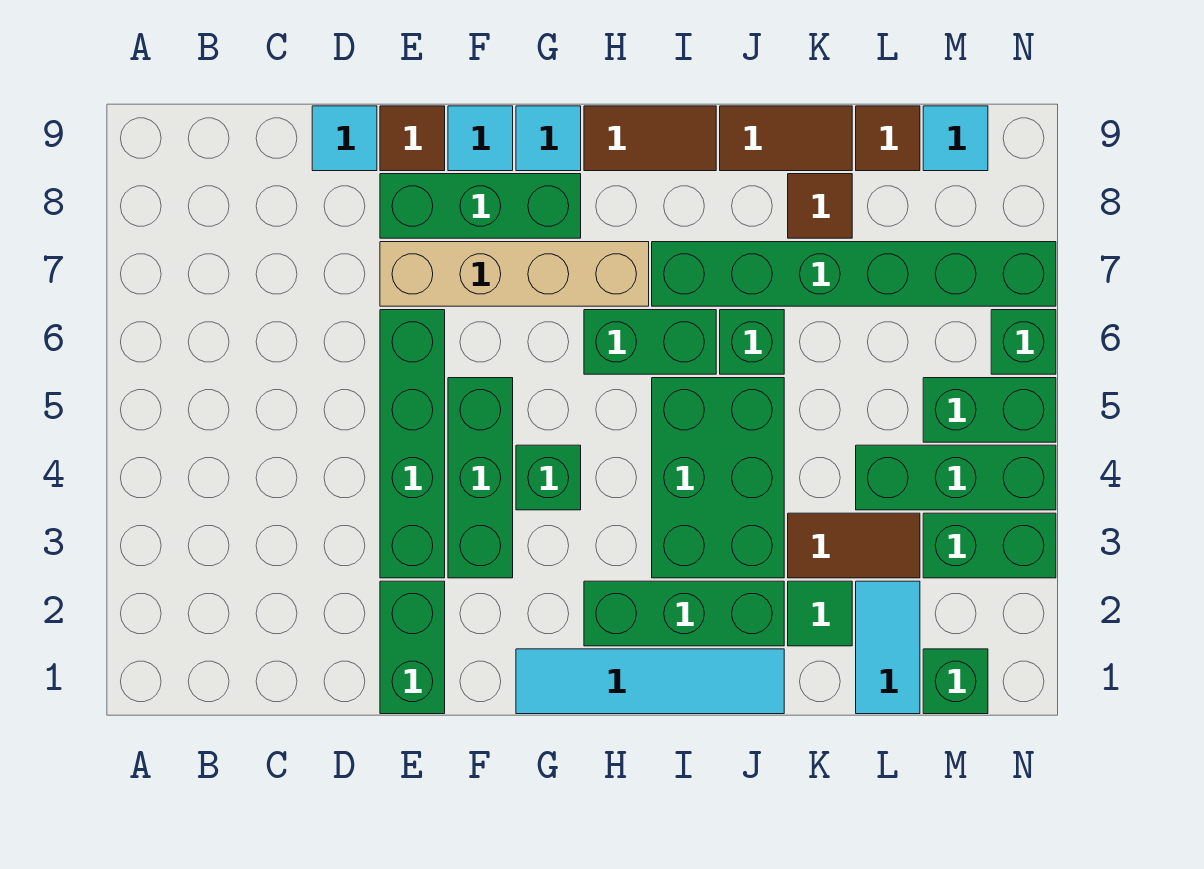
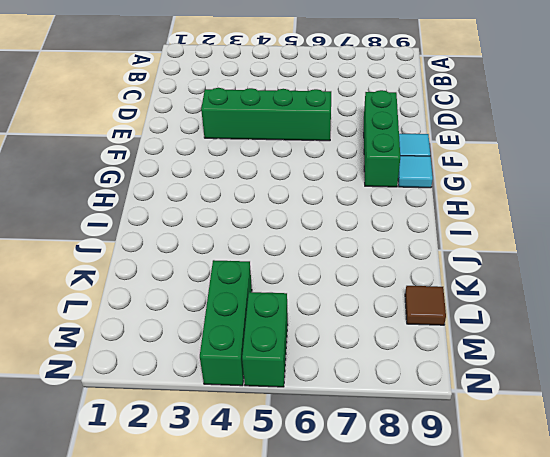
none -> cyan 1x1 tile [312,106,377,171]
none -> green 1x2 brick [380,581,445,714]
none -> tan 1x4 brick [380,242,649,306]

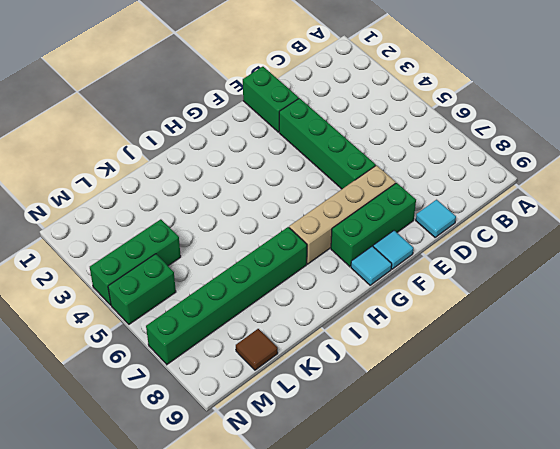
none -> brown 1x1 tile [380,106,445,171]
none -> green 1x3 brick [448,378,513,578]
none -> cyan 1x4 tile [516,649,784,714]

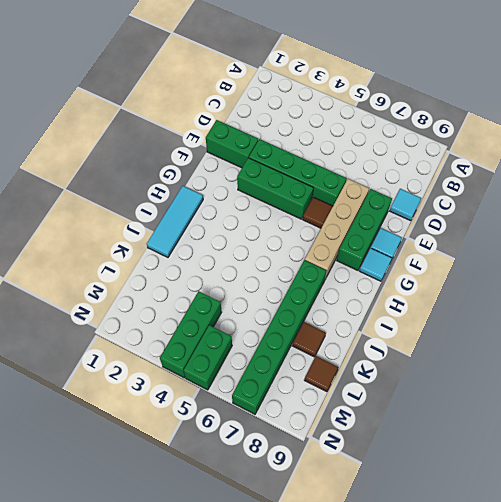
brown 1x1 tile [303,197,333,228] -> brown 1x1 tile moved to [380,106,445,171]
cyan 1x3 tile [147,186,203,257] -> cyan 1x4 tile [516,649,784,714]
none -> green 1x1 brick [516,445,581,510]
none -> green 1x3 brick [584,581,784,646]
none -> green 1x2 brick [584,310,716,374]

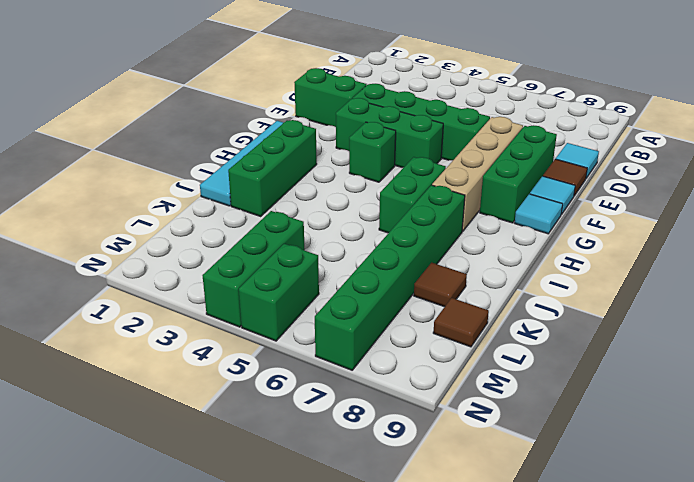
none -> brown 1x2 tile [584,106,716,171]
none -> green 2x3 brick [652,378,784,578]
none -> green 1x1 brick [720,310,784,374]

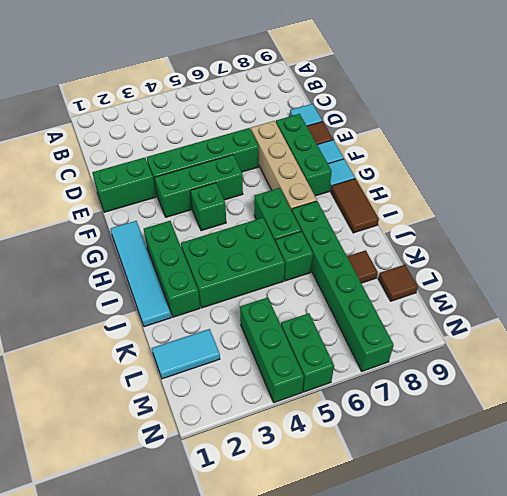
none -> brown 1x2 tile [720,106,852,171]
none -> green 1x1 tile [788,581,852,646]
none -> brown 1x2 tile [788,513,920,578]

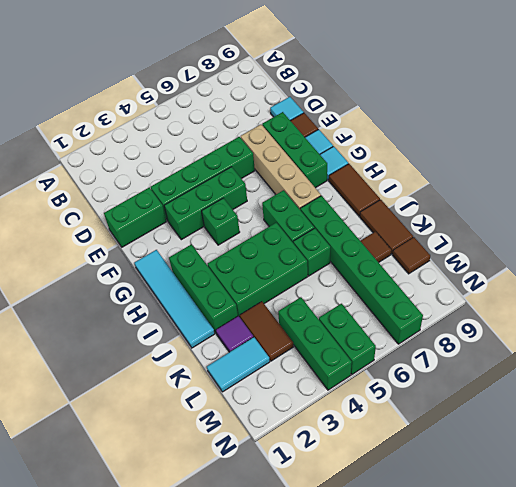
purple 1x1 tile [216,316,253,352] -> green 1x1 tile [788,581,852,646]
none -> green 1x1 brick [923,649,988,714]
none -> green 1x2 brick [923,513,1056,578]
none -> cyan 1x1 tile [923,106,988,171]

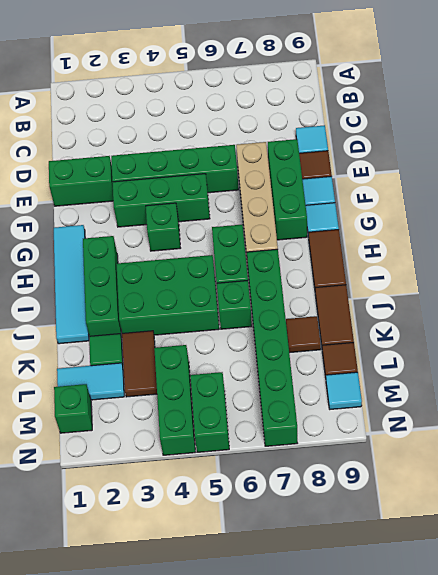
none -> green 1x2 brick [923,513,1056,578]
none -> green 1x1 brick [991,310,1056,374]

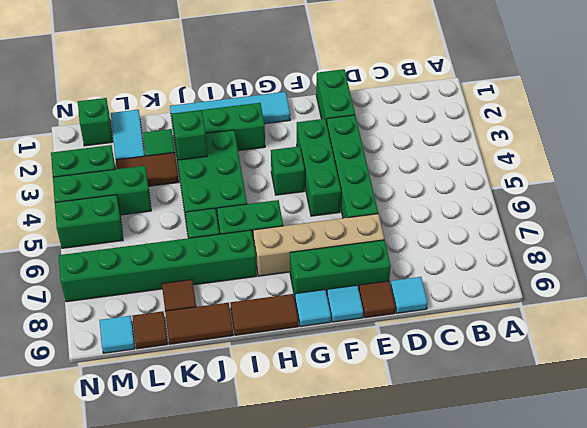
green 1x1 brick [172,110,207,160] -> green 1x1 brick moved to [991,310,1056,374]

